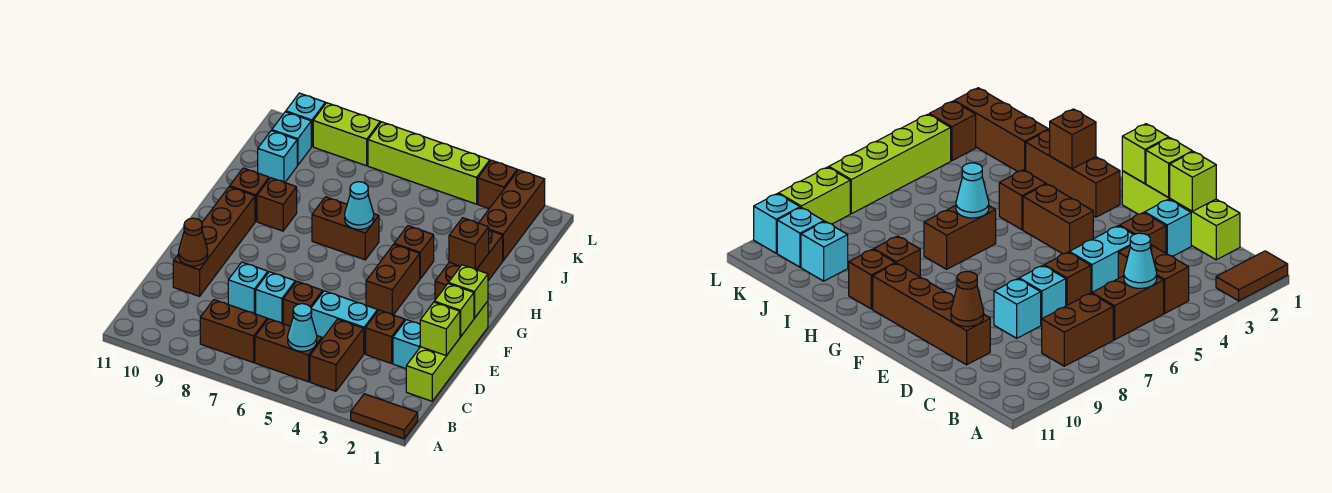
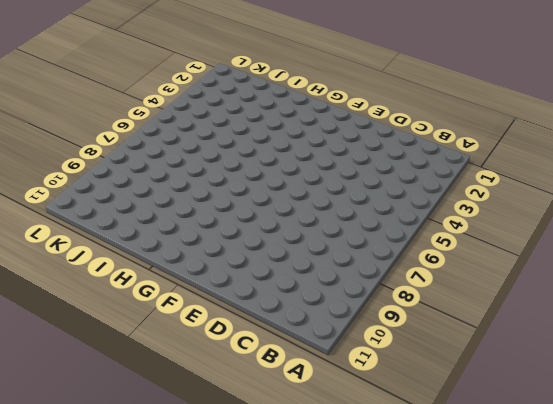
none -> brown 1x2 tile [351,394,418,439]
none -> brown 1x2 brick [310,319,364,391]
none -> brown 1x2 brick [255,319,322,382]
none -> brown 1x2 brick [200,300,267,363]

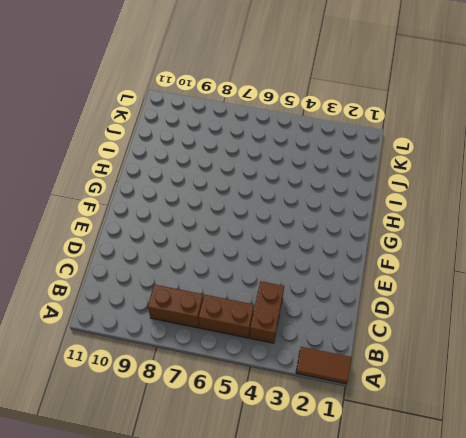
none -> lime 1x4 brick [406,301,488,401]
none -> cyan 1x1 brick [393,320,420,368]
none -> brown 1x1 brick [366,310,405,363]
none -> cyan 1x2 brick [311,291,378,354]

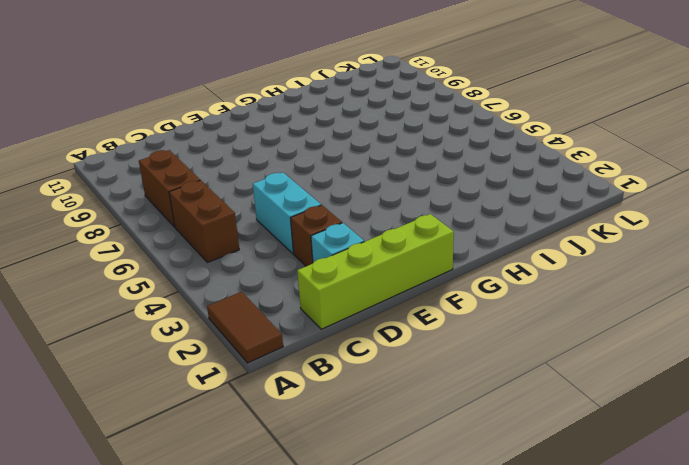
none -> brown 1x2 brick [310,319,364,391]
none -> brown 1x1 brick [283,281,323,326]
none -> cyan 1x1 brick [256,272,295,324]
none -> cyan 1x1 brick [228,262,268,314]

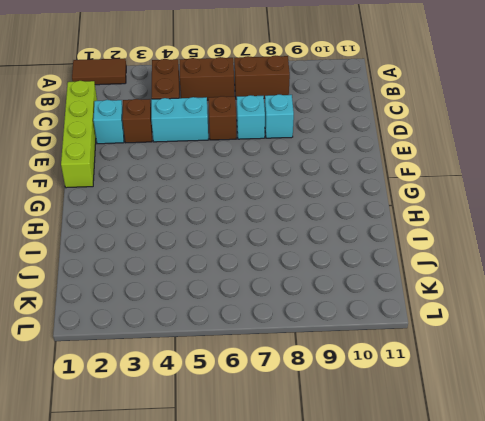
none -> brown 1x4 brick [173,187,255,296]
none -> brown 1x2 brick [366,244,420,315]
none -> brown 1x3 brick [435,230,503,300]
none -> brown 1x1 brick [394,226,434,279]

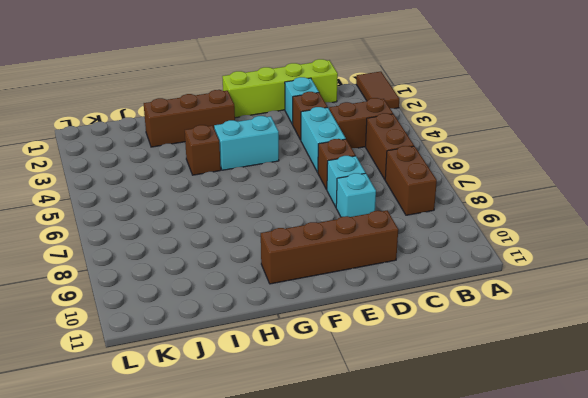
cyan 1x2 brick [214,116,279,170] -> brown 1x2 brick [366,244,420,315]
none -> brown 1x2 brick [312,197,379,260]
none -> brown 1x1 brick [257,178,297,231]
none -> brown 1x1 brick [230,168,269,221]
none -> brown 1x3 brick [479,170,545,261]

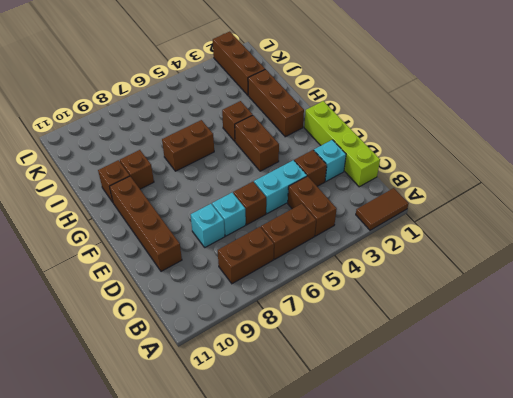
none -> cyan 1x1 brick [258,131,297,183]
none -> cyan 1x1 brick [272,112,311,165]
none -> brown 1x1 brick [478,160,517,209]
none -> lime 1x4 brick [368,122,490,204]

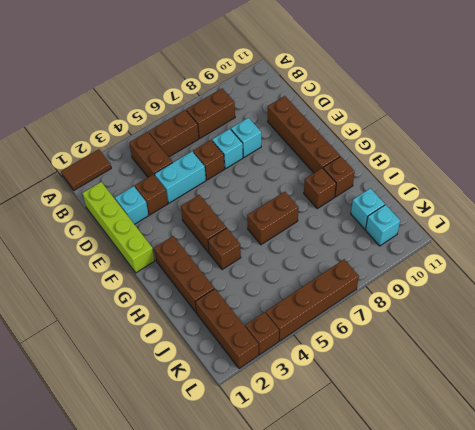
brown 1x4 brick [265,259,359,341] -> lime 1x4 brick [368,122,490,204]
none -> lime 1x2 brick [313,103,380,166]
none -> cyan 1x1 brick [286,93,325,147]
none -> cyan 1x1 cone [288,304,317,351]
none -> lime 1x1 brick [420,302,460,356]

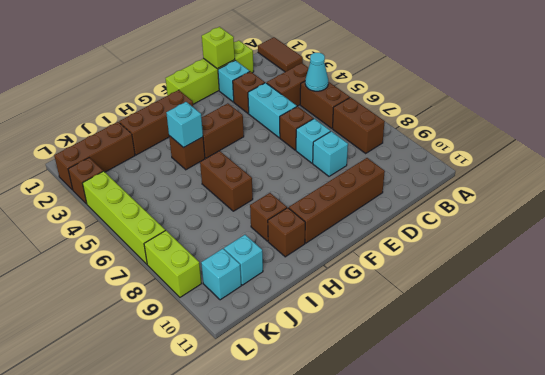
cyan 1x1 brick [166,102,203,148] -> cyan 1x1 brick moved to [286,93,325,147]
none -> brown 1x1 cone [179,218,208,266]
none -> lime 1x1 brick [434,284,474,337]
none -> lime 1x1 brick [448,265,488,318]
none -> brown 1x1 brick [449,218,489,270]

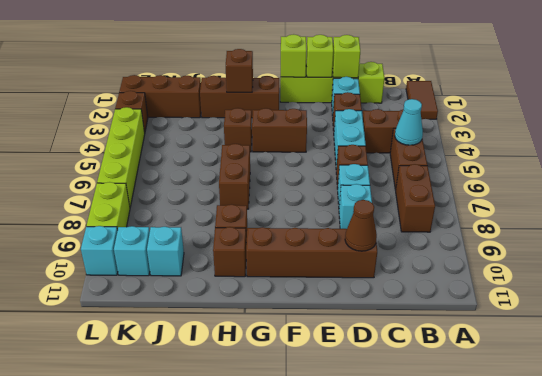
none -> cyan 1x1 cone [345,182,374,229]

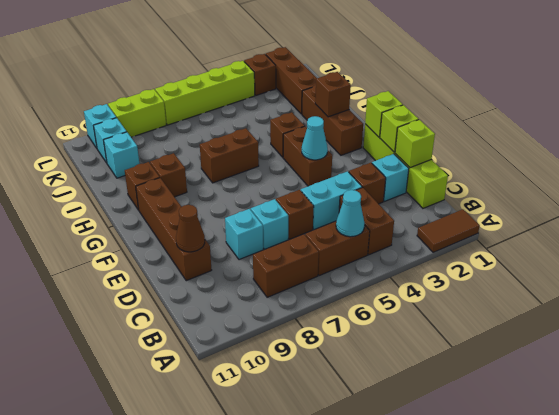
cyan 1x1 cone [302,116,328,160] -> cyan 1x1 cone moved to [345,182,374,229]

